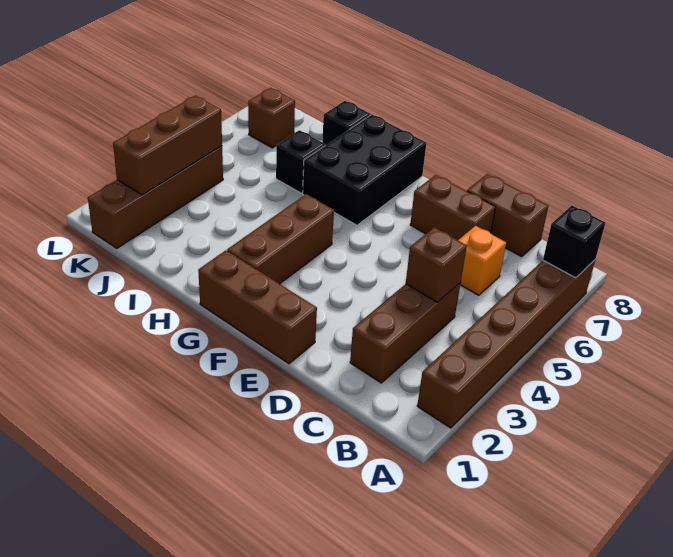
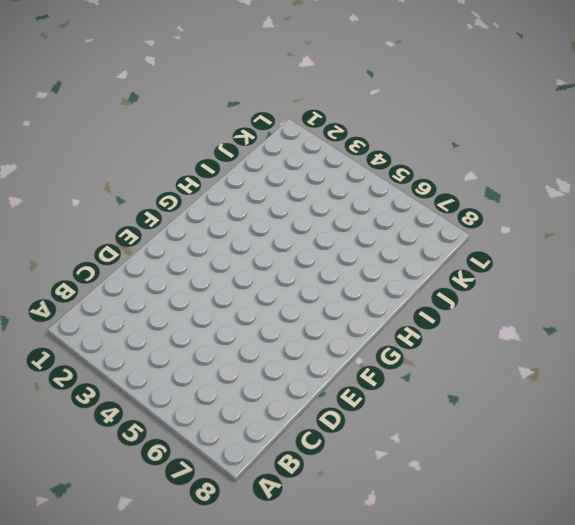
none -> brown 1x6 brick [417,260,595,428]
none -> brown 1x3 brick [350,283,460,383]
none -> orange 1x1 brick [458,226,506,295]

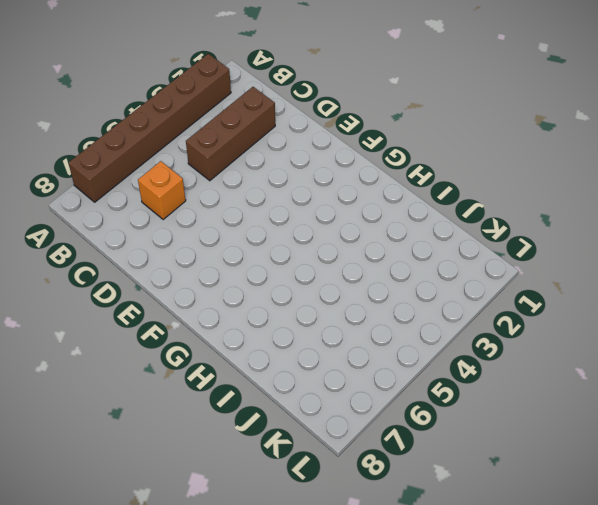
none -> brown 1x2 brick [467,174,549,257]
none -> brown 1x2 brick [410,175,496,240]
none -> brown 1x3 brick [198,250,317,364]

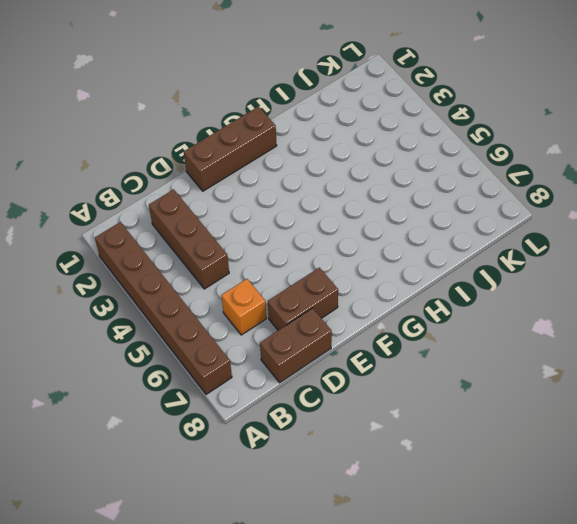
none -> brown 1x3 brick [227,194,334,284]
none -> black 2x3 brick [303,115,426,225]
none -> black 1x1 brick [276,130,325,193]

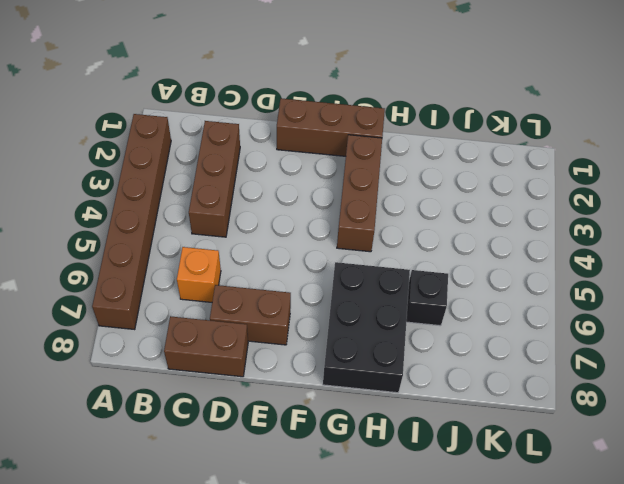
none -> black 1x1 brick [322,101,370,145]
none -> brown 1x4 brick [88,146,223,248]
none -> brown 1x1 brick [248,88,295,148]

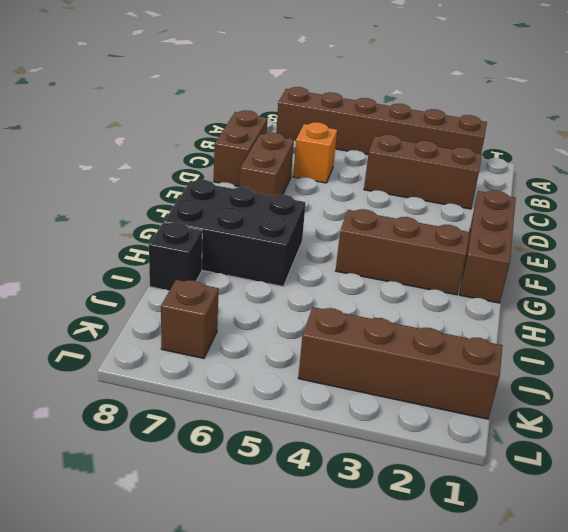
none -> black 1x1 brick [276,130,325,193]
none -> black 1x1 brick [543,206,605,278]
none -> brown 1x1 brick [406,227,467,302]

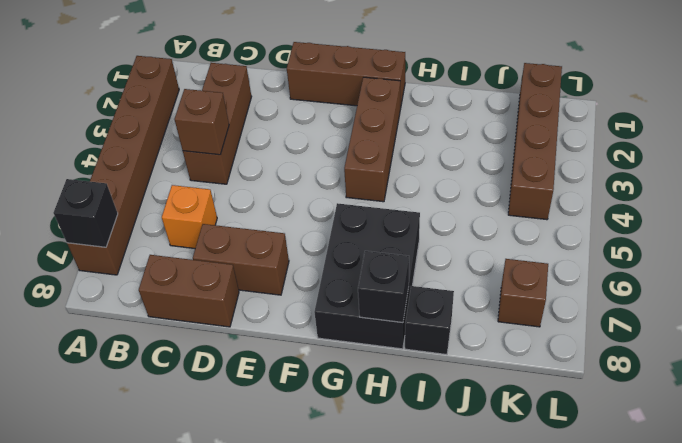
black 1x1 brick [358,251,409,323] -> black 1x1 brick moved to [276,130,325,193]
none -> brown 1x3 brick [113,95,222,195]

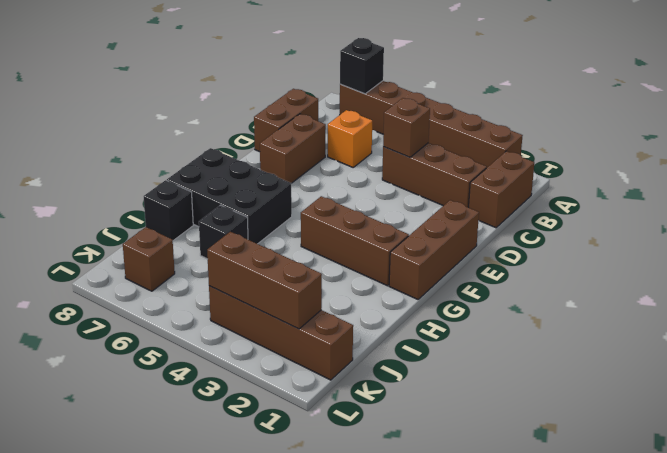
brown 1x2 brick [469,151,534,228] -> none

